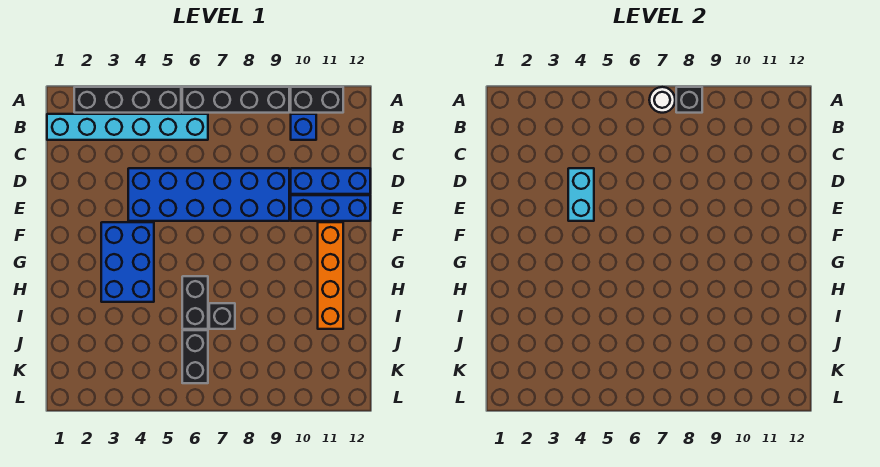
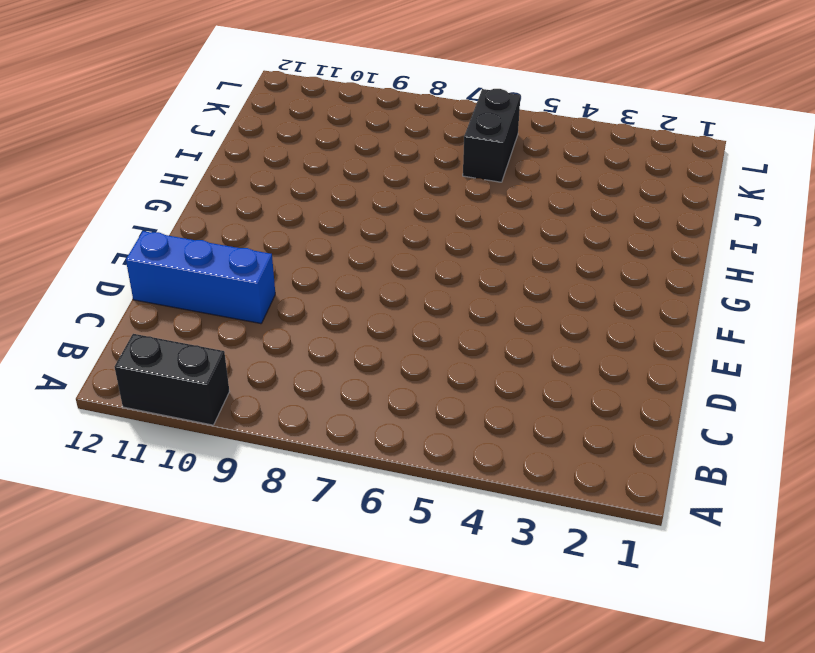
none -> black 1x4 brick [74,87,181,113]
none -> black 1x4 brick [182,87,289,113]
none -> cyan 1x6 brick [47,114,208,140]

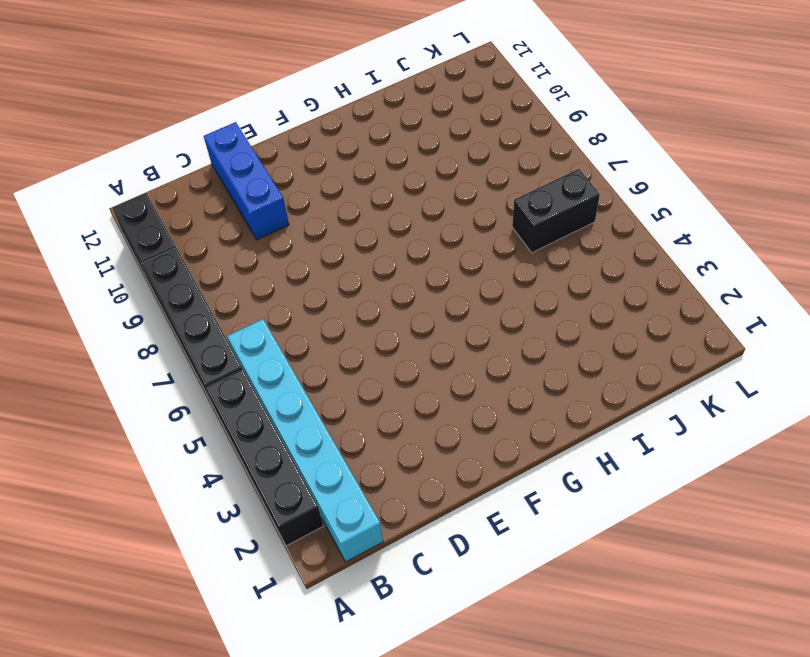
none -> blue 1x1 brick [291,114,316,140]
none -> blue 2x6 brick [128,168,289,221]
none -> blue 1x3 brick [291,195,370,221]

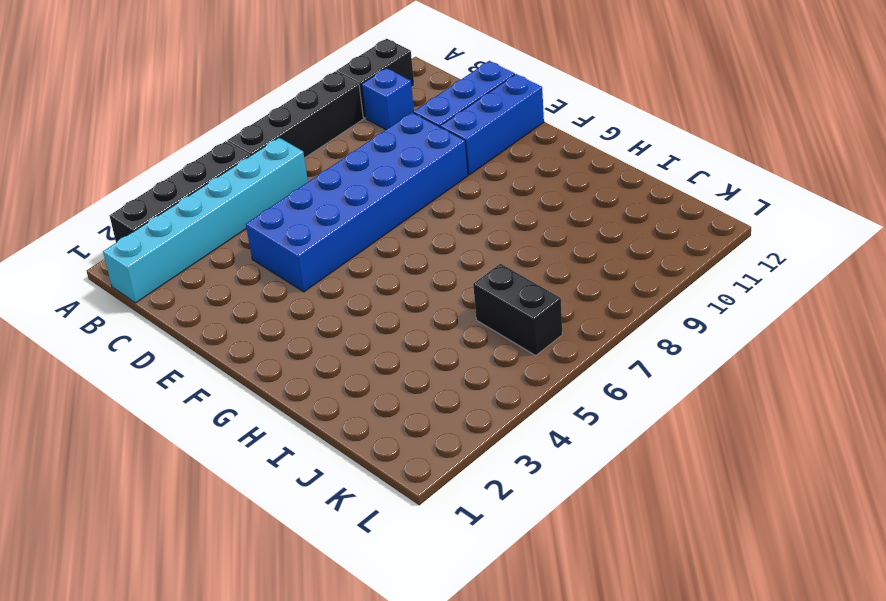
none -> blue 2x3 brick [101,222,154,302]
none -> orange 1x4 brick [318,222,343,329]
none -> black 1x2 brick [182,276,208,329]

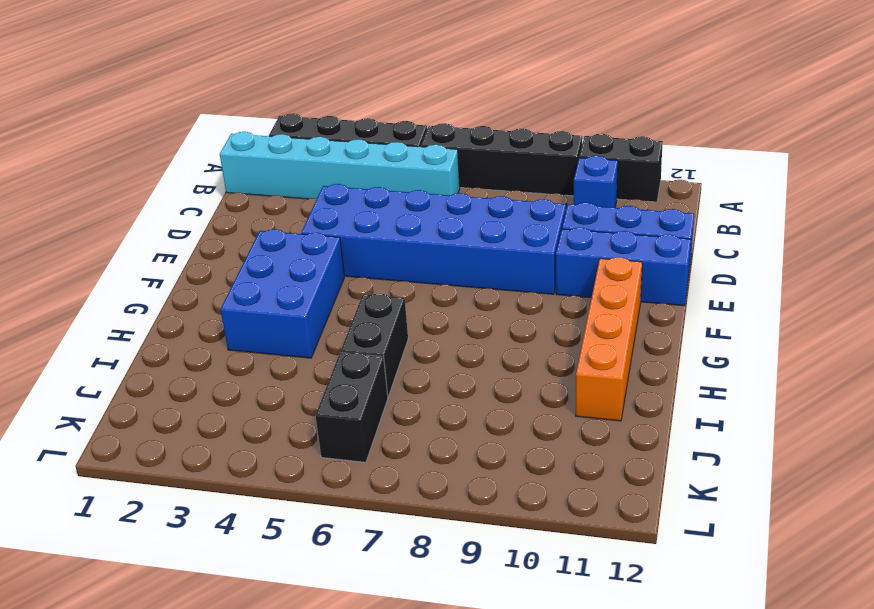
none -> black 1x1 brick [209,303,235,329]
none -> white 1x1 round brick [649,87,675,113]
none -> black 1x1 brick [676,87,702,113]

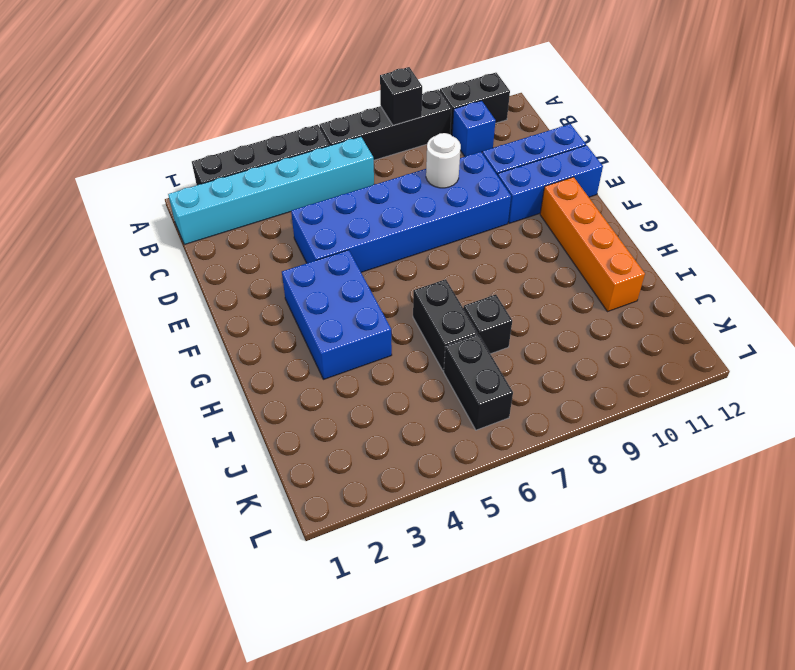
white 1x1 round brick [426,133,461,188] -> white 1x1 round brick moved to [649,87,675,113]
none -> cyan 1x2 brick [568,168,594,221]

